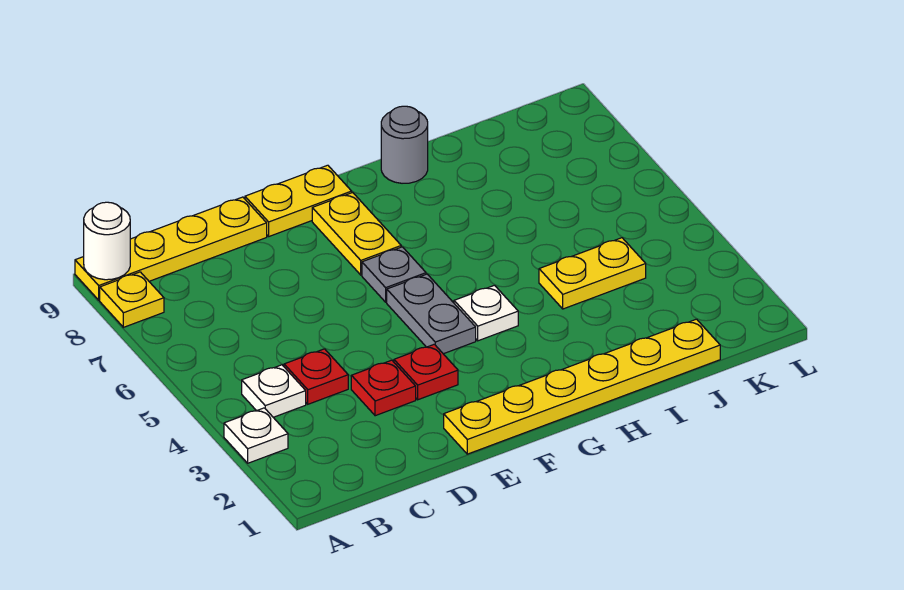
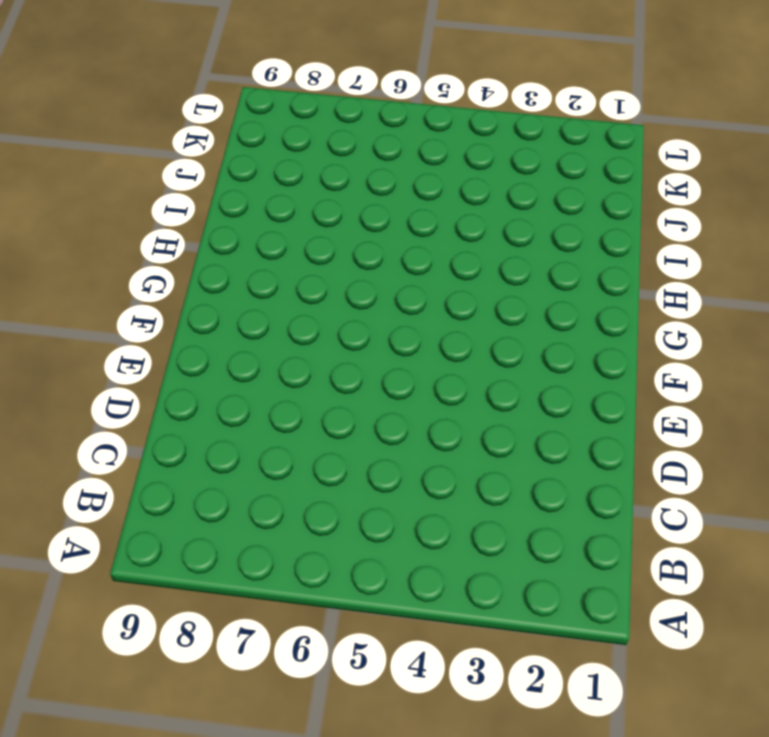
none -> white 1x1 plate [224,408,288,463]
none -> yellow 1x1 plate [100,272,164,327]
none -> yellow 1x4 plate [75,197,267,300]

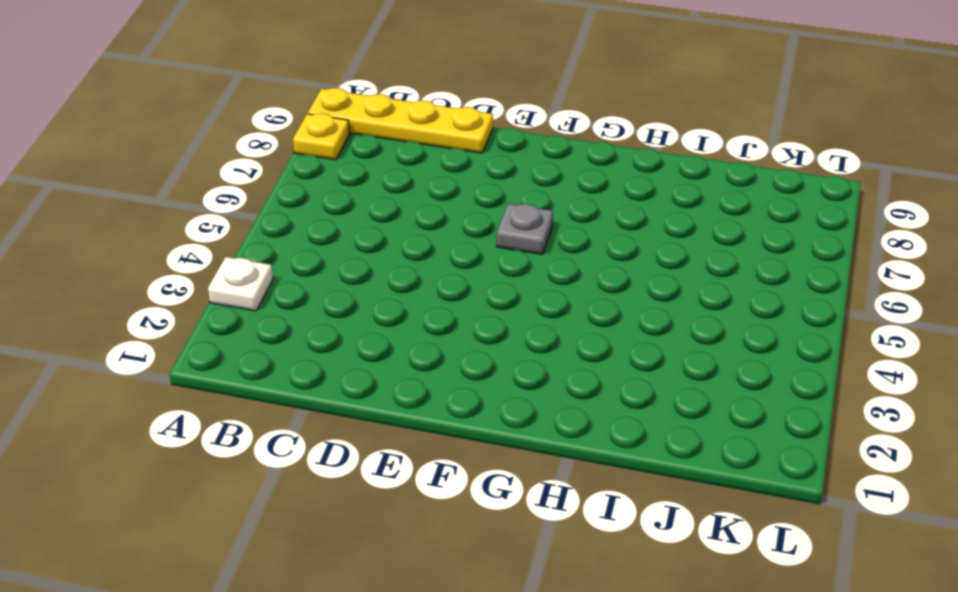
none -> white 1x1 plate [242,365,306,417]
none -> red 1x1 plate [284,349,348,404]
none -> red 1x1 plate [351,360,416,416]

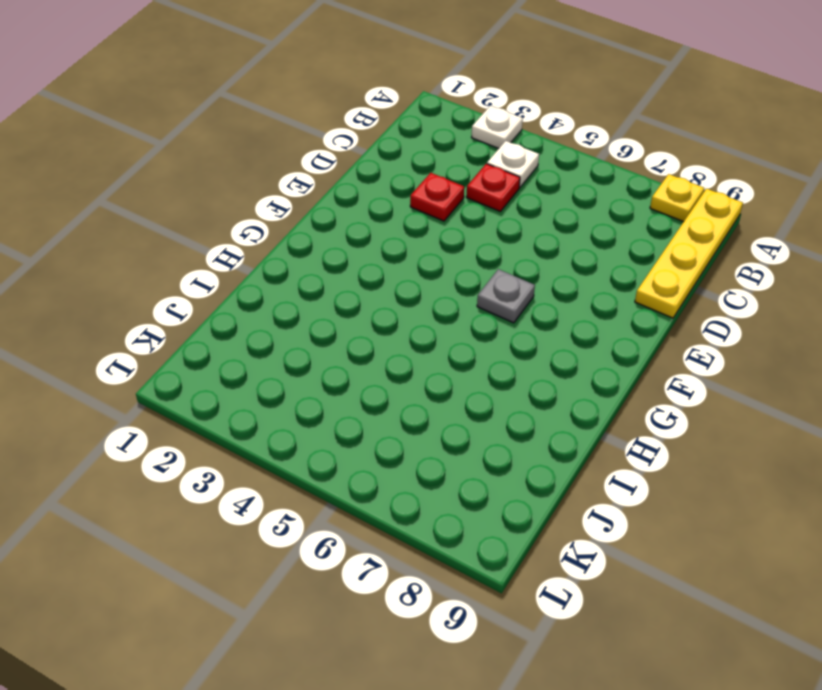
none -> yellow 1x6 plate [444,319,720,454]
none -> red 1x1 plate [394,344,458,400]
none -> yellow 1x2 plate [245,165,352,236]

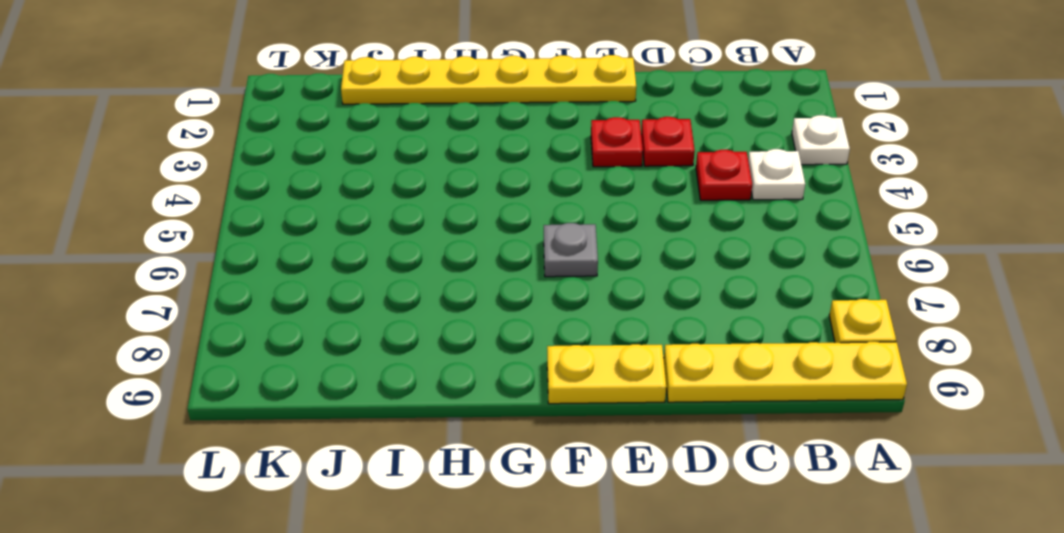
none -> grey 1x2 plate [387,274,476,354]
none -> yellow 1x2 plate [312,192,401,275]
none -> white 1x1 plate [454,285,518,341]

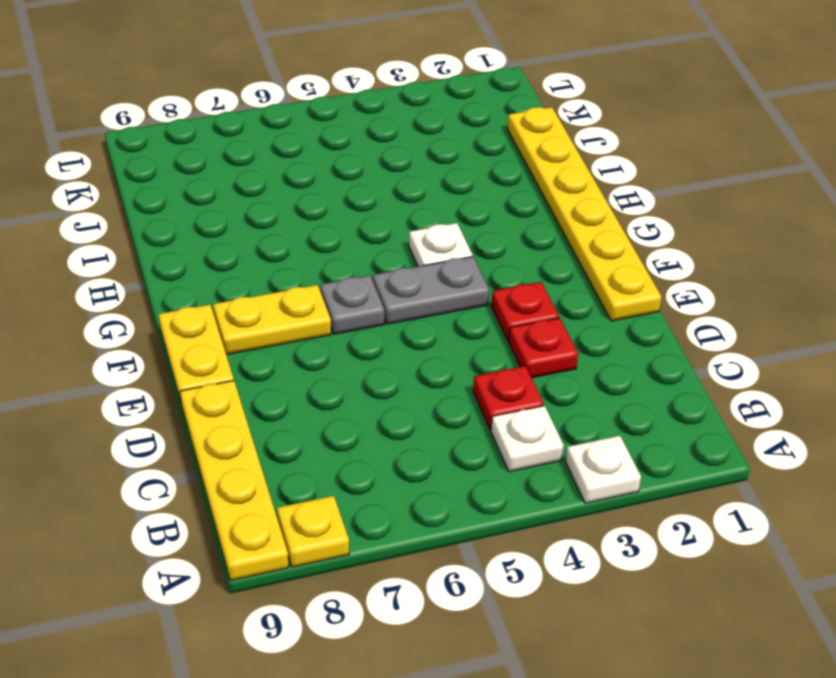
none -> grey 1x1 round brick [381,106,428,183]
none -> yellow 1x2 plate [539,238,646,309]
none -> white 1x1 round brick [84,202,130,280]

